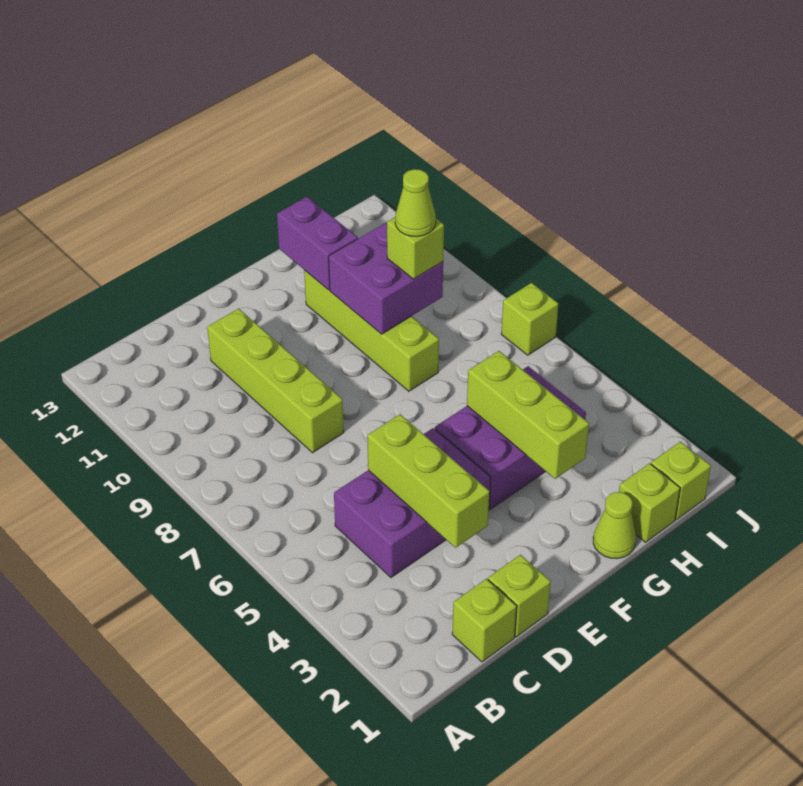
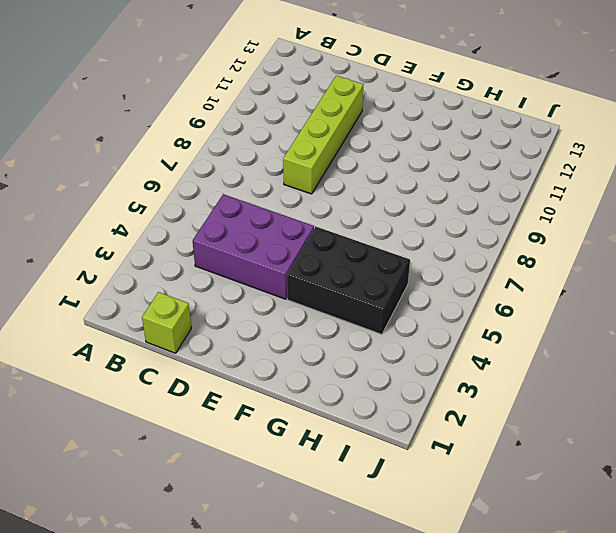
black 2x3 brick [287,226,410,334] -> purple 2x3 brick [435,366,586,509]
none -> lime 1x1 brick [488,555,551,637]
none -> lime 1x1 cone [593,492,636,559]
none -> lime 1x4 brick [304,270,439,391]

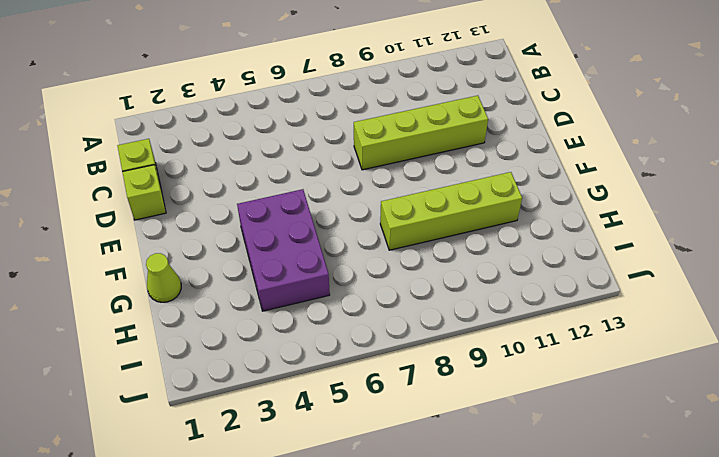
none -> purple 2x3 brick [334,428,491,578]
none -> lime 1x1 brick [619,463,680,542]
none -> lime 1x1 brick [651,442,711,520]

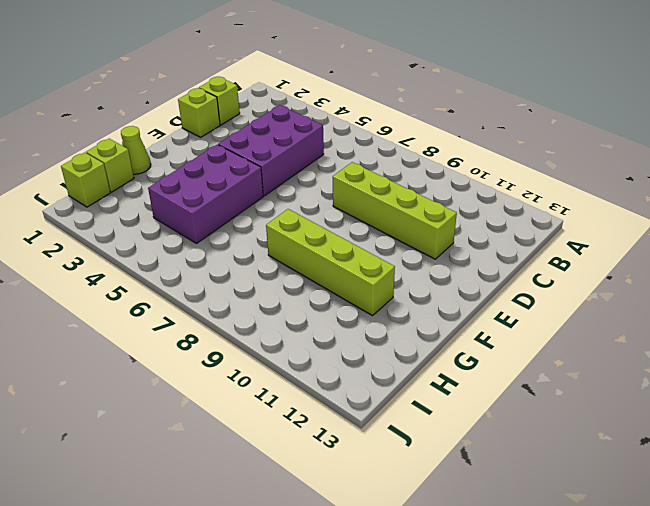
none -> lime 1x1 brick [501,283,558,355]
none -> lime 1x3 brick [367,414,490,548]
none -> lime 1x3 brick [467,351,589,479]

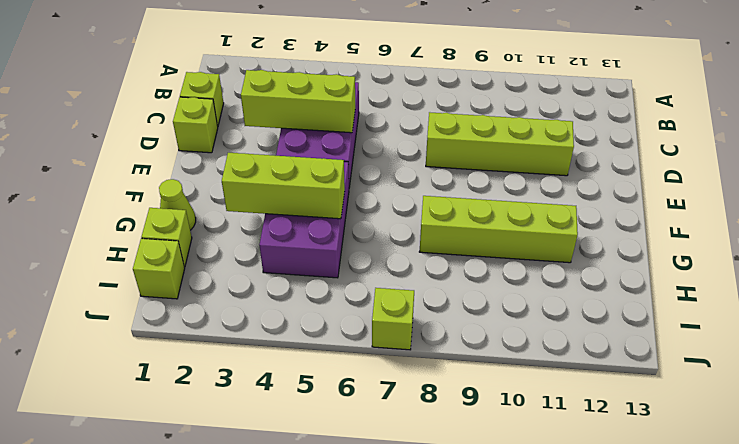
none -> purple 2x2 brick [329,222,443,334]
none -> purple 1x2 brick [277,197,358,290]
none -> lime 1x1 brick [387,217,444,279]

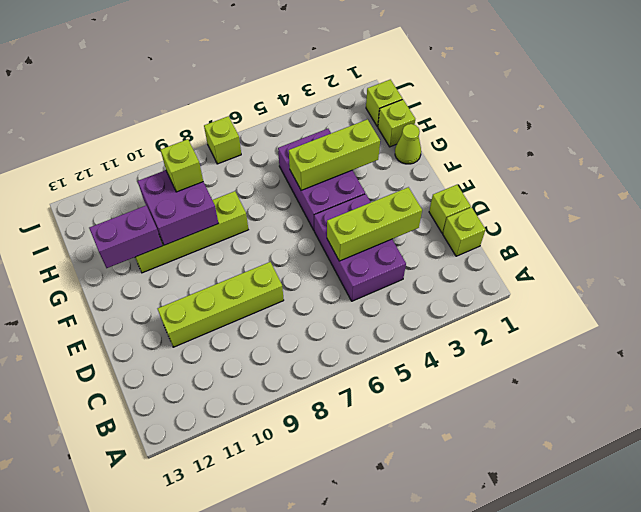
none -> lime 1x1 cone [395,169,436,237]

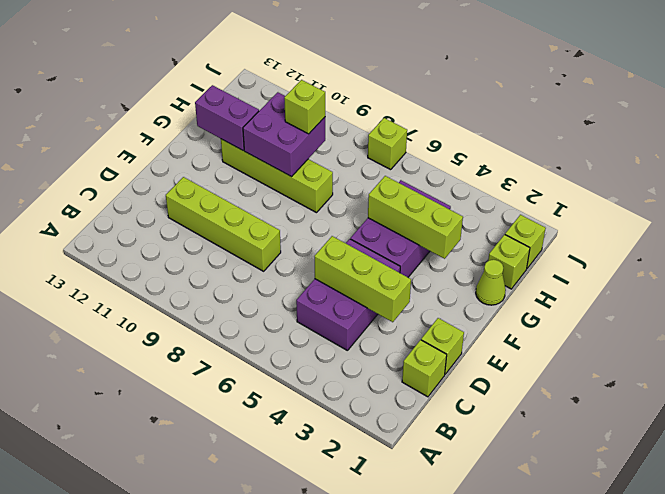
none -> lime 1x1 cone [395,169,436,237]

